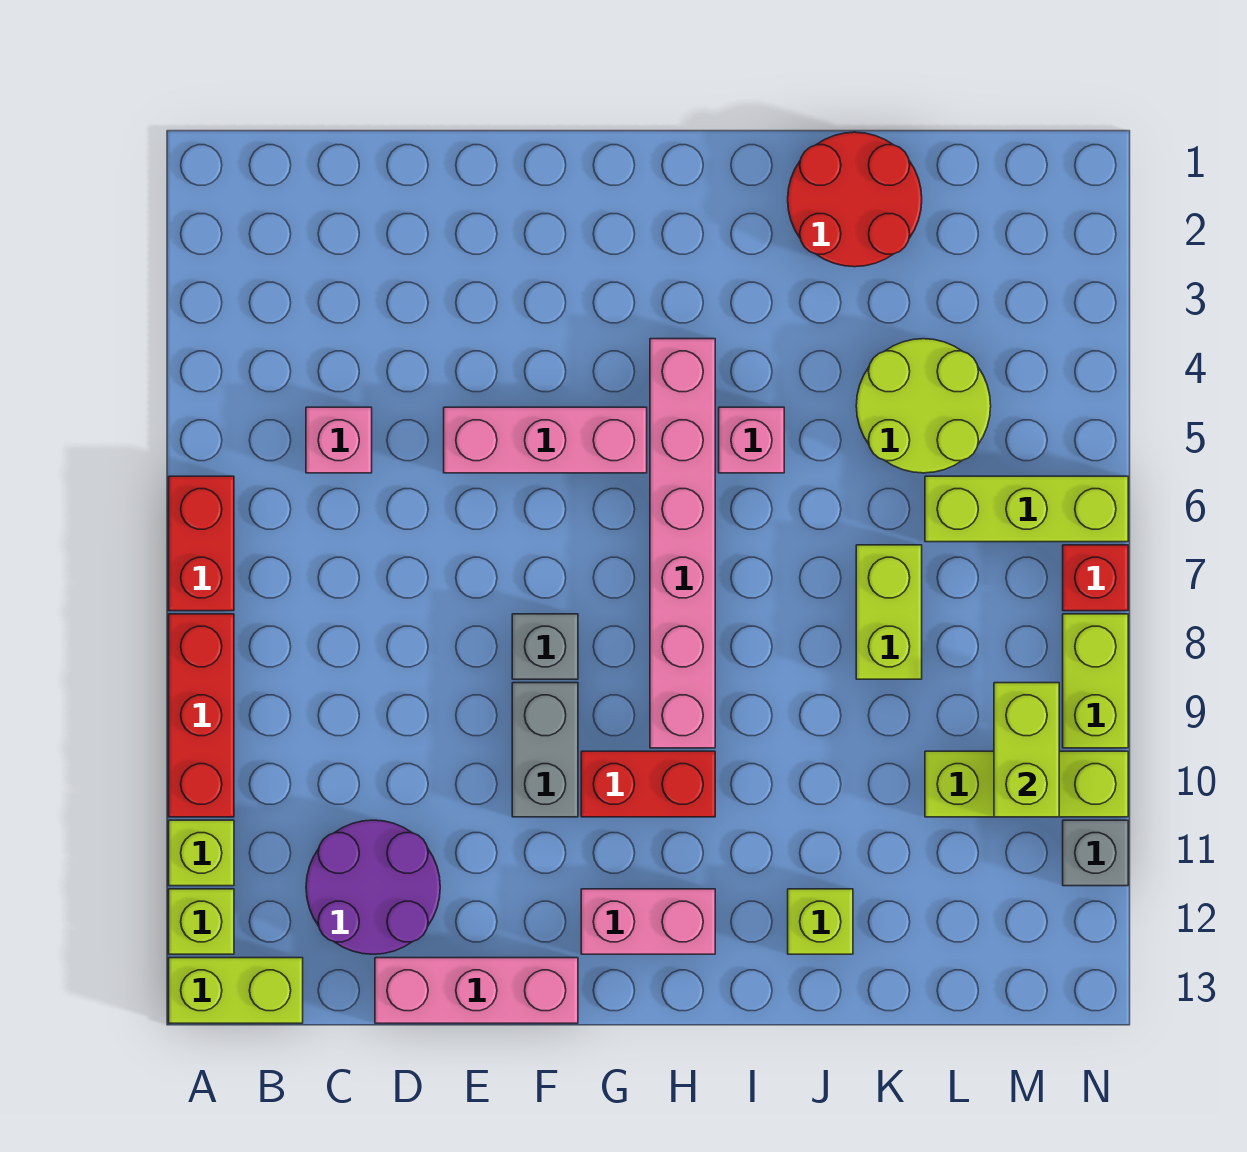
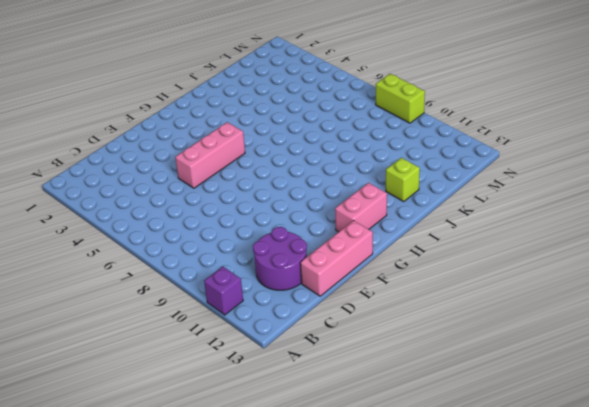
purple 1x1 brick [204,267,243,315] -> lime 1x1 brick [169,820,234,886]
none -> red 1x2 brick [169,476,234,611]
none -> red 1x3 brick [169,614,234,817]
none -> lime 1x1 brick [169,889,234,954]

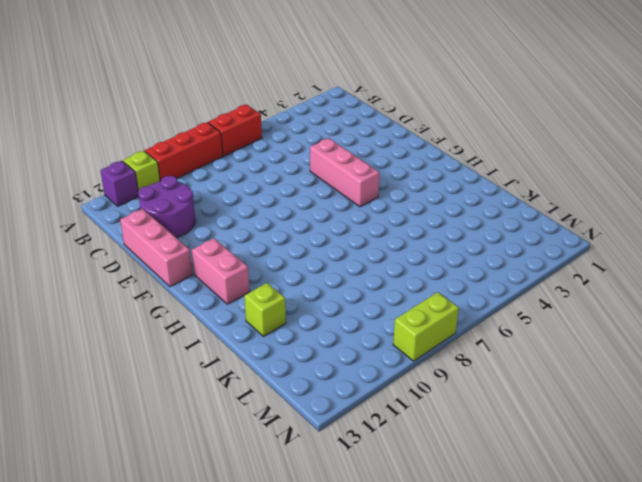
purple 1x1 brick [100,161,139,206] -> lime 1x1 brick [169,889,234,954]
none -> lime 1x2 brick [169,958,303,1023]
none -> pink 1x1 brick [306,407,372,473]
none -> grey 1x1 brick [512,614,578,679]

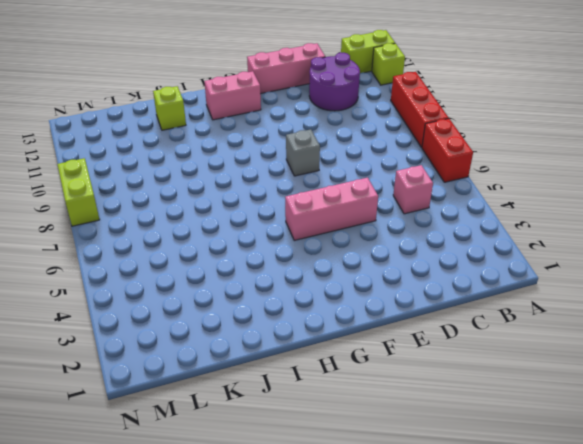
none -> lime 1x1 brick [169,820,234,886]
none -> grey 1x2 brick [512,683,578,817]
none -> red 1x2 brick [581,751,715,817]

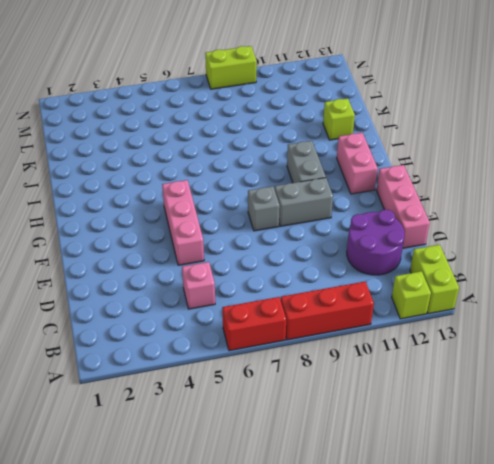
grey 1x2 brick [287,141,326,183] -> red 1x2 brick [581,751,715,817]
none -> lime 1x1 brick [169,820,234,886]
none -> pink 1x6 brick [650,339,715,748]
none -> pink 1x1 brick [719,407,784,473]

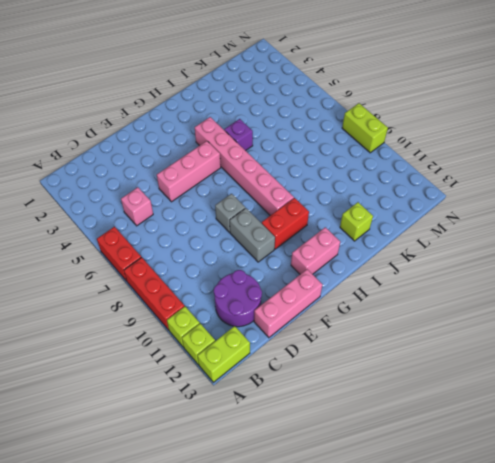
purple 1x1 brick [224,119,253,151] -> pink 1x1 brick [719,407,784,473]
none -> red 2x2 round brick [788,132,922,267]
none -> lime 2x2 round brick [856,339,991,473]
none -> lime 1x2 brick [856,545,922,679]

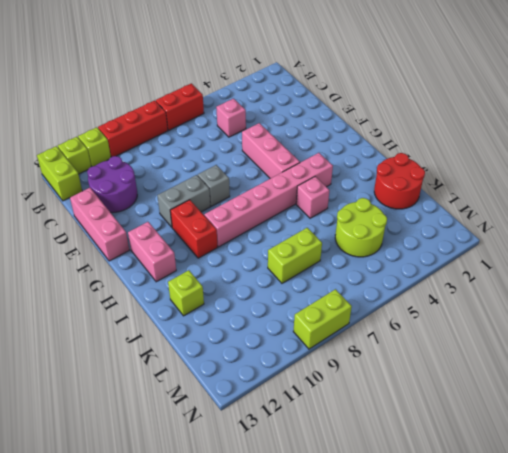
none -> lime 1x3 brick [925,476,1128,542]
none -> lime 1x3 brick [925,751,1128,817]
none -> red 1x1 brick [1063,545,1128,611]

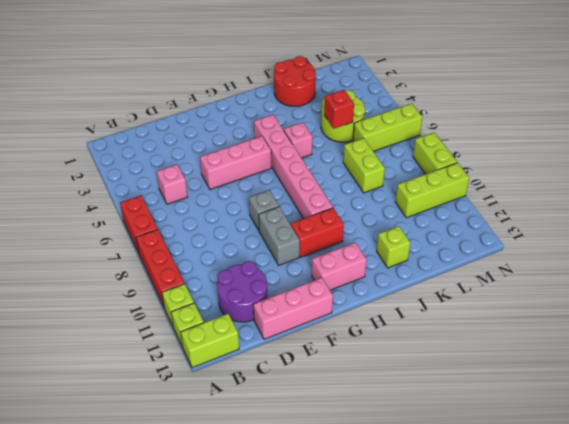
red 1x1 brick [324,90,354,129] -> red 1x1 brick moved to [1063,545,1128,611]
none -> grey 1x1 brick [1063,820,1128,886]
none -> lime 1x2 brick [994,683,1059,817]

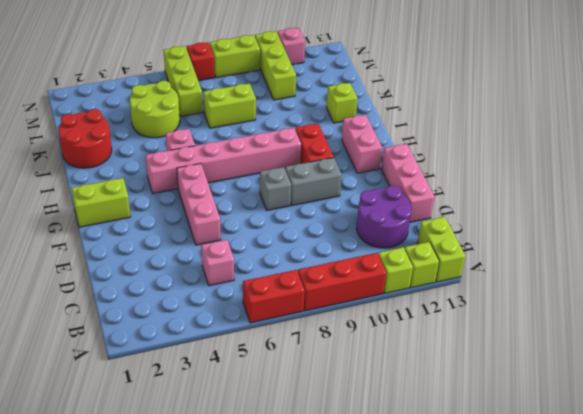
lime 1x2 brick [71,178,130,227] -> lime 1x2 brick moved to [994,683,1059,817]
pink 1x1 brick [277,28,305,65] -> grey 1x1 brick [1063,820,1128,886]

